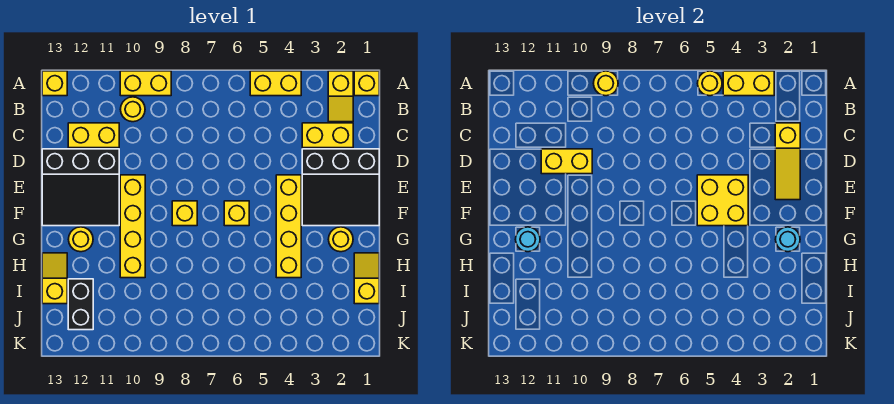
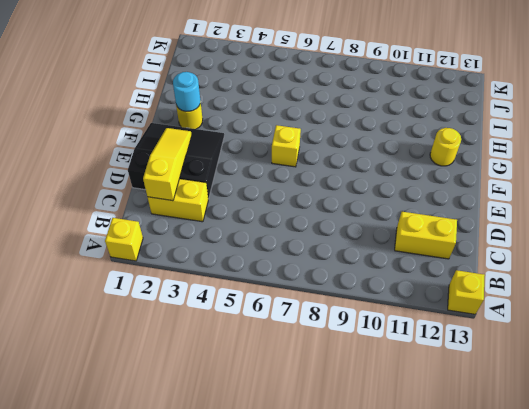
none -> yellow 1x2 slope [328,71,353,122]
none -> yellow 1x2 brick [250,71,301,96]
none -> yellow 1x2 brick [120,71,171,96]

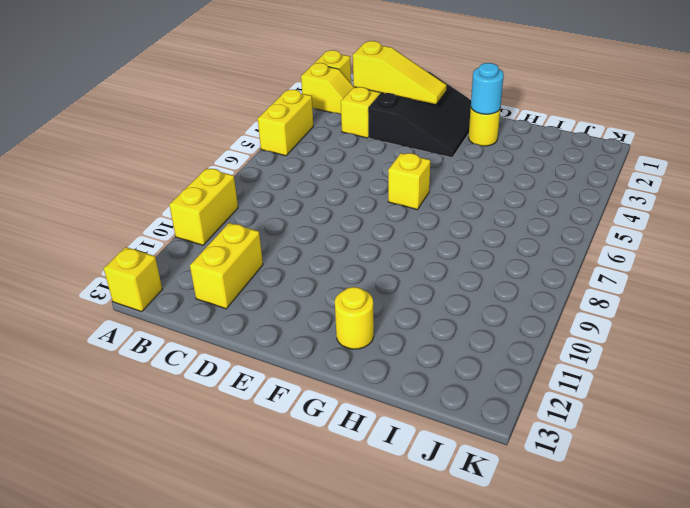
none -> yellow 1x1 round brick [120,97,145,122]
none -> black 3x3 slope [42,149,119,226]
none -> yellow 1x4 brick [276,175,301,278]

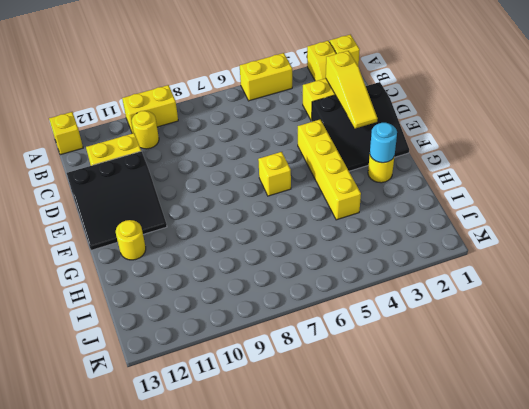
none -> yellow 1x4 brick [120,175,145,278]
none -> yellow 1x1 brick [172,201,197,226]
none -> yellow 1x2 slope [354,253,379,304]

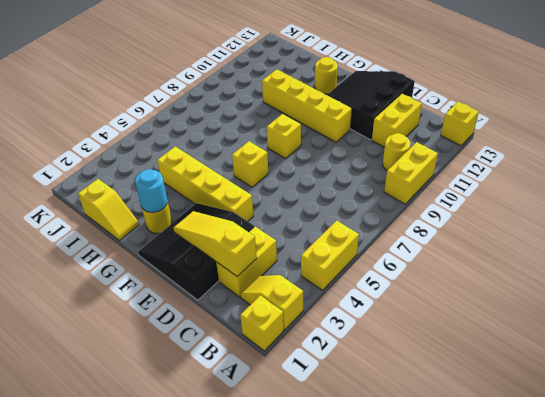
none -> yellow 1x2 slope [42,253,67,304]
none -> black 1x2 brick [68,279,93,330]
none -> yellow 1x2 brick [723,71,774,96]

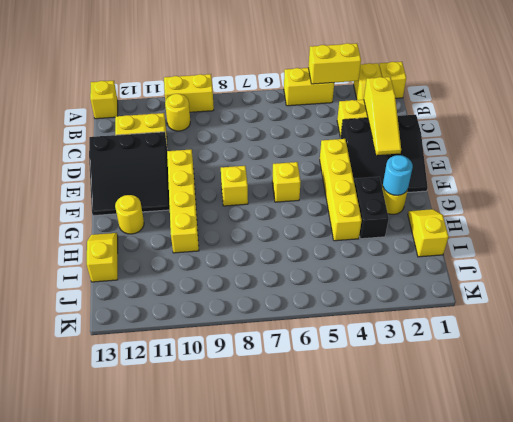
black 1x2 brick [354,177,389,239] -> black 1x2 brick moved to [68,279,93,330]
none -> yellow 1x1 round brick [697,71,722,96]
none -> yellow 1x1 round brick [593,71,618,96]
none -> yellow 1x2 brick [541,149,592,174]

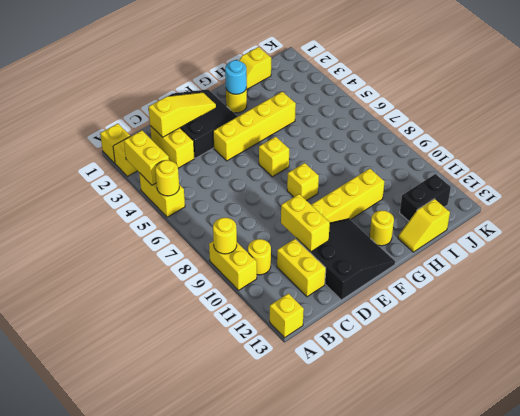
none -> yellow 2x2 brick [697,175,748,226]
none -> cyan 1x1 round brick [515,227,540,252]

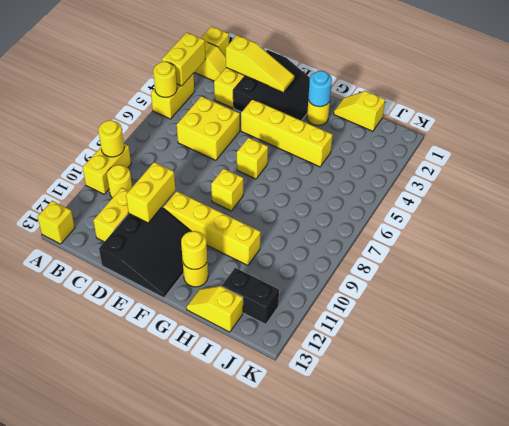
yellow 2x2 brick [177,96,240,160] -> yellow 2x2 brick moved to [697,175,748,226]
yellow 1x1 round brick [181,231,207,269] -> cyan 1x1 round brick [515,227,540,252]

